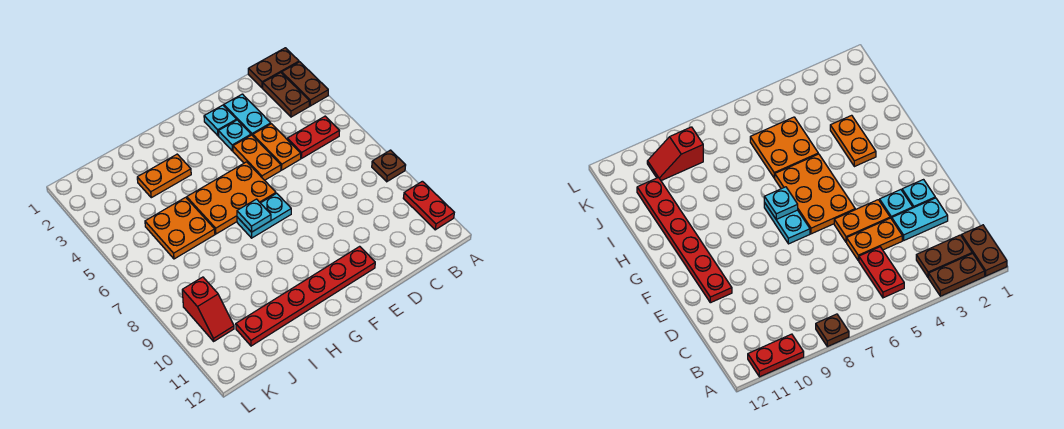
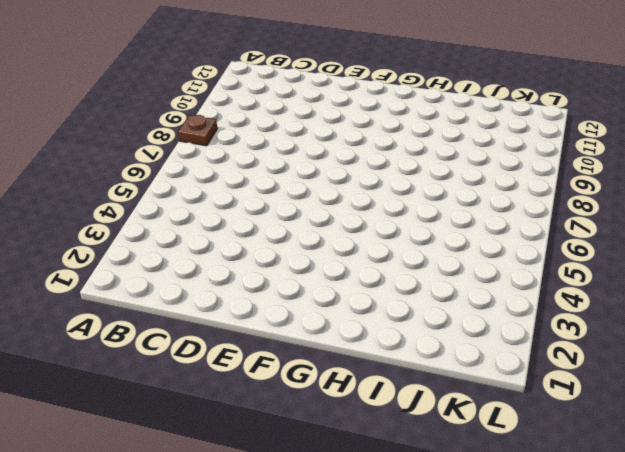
none -> brown 1x2 plate [248,48,299,88]
none -> brown 1x2 plate [282,62,328,106]
none -> red 1x2 plate [403,181,454,230]

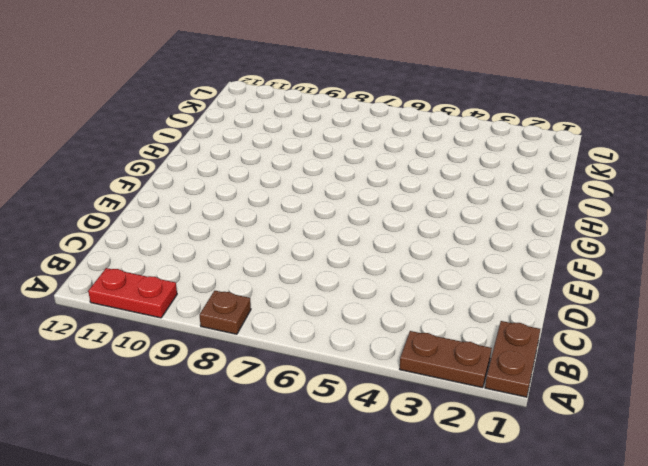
none -> brown 1x2 plate [263,73,309,117]
none -> red 1x2 plate [287,116,339,158]
none -> cyan 1x2 plate [224,94,271,136]

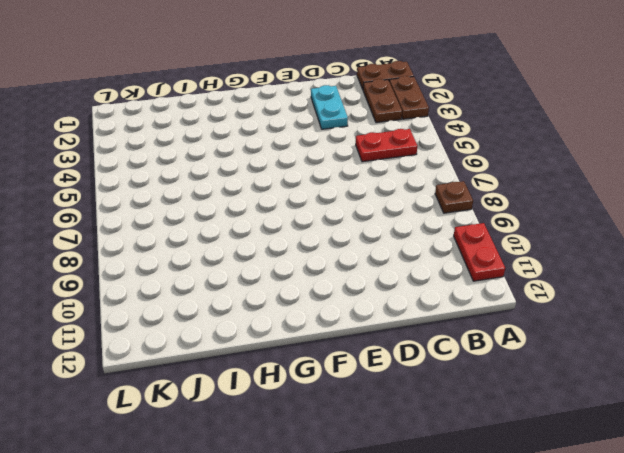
none -> orange 1x2 plate [253,124,301,170]
none -> cyan 1x1 plate [204,105,237,136]
none -> cyan 1x1 plate [218,120,251,151]

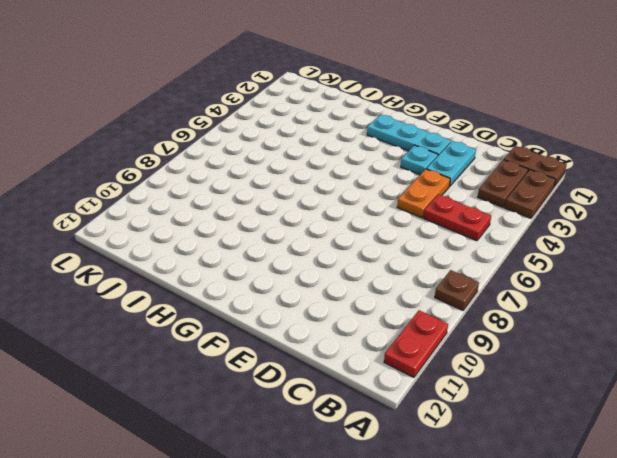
cyan 1x3 plate [367,114,451,155] -> cyan 1x1 plate [204,105,237,136]
none -> orange 1x2 plate [233,135,281,180]
none -> red 1x6 plate [236,246,375,346]
none -> orange 2x3 plate [187,162,276,234]

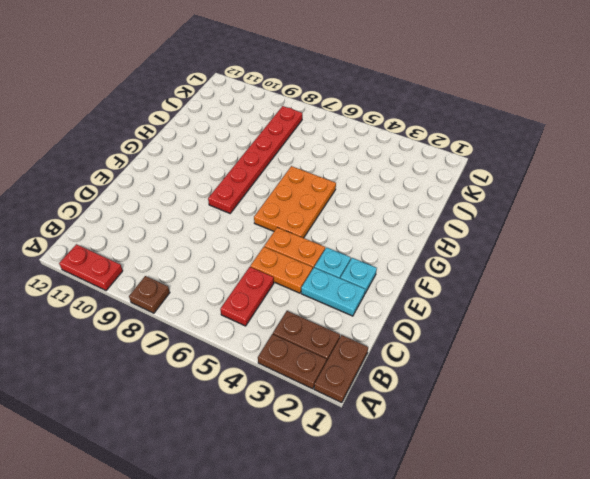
red 1x6 plate [208,106,302,213] -> red 1x6 plate moved to [236,246,375,346]
none -> cyan 1x2 plate [237,193,291,238]
none -> orange 1x2 plate [137,154,191,198]
none -> orange 2x2 plate [145,197,215,259]

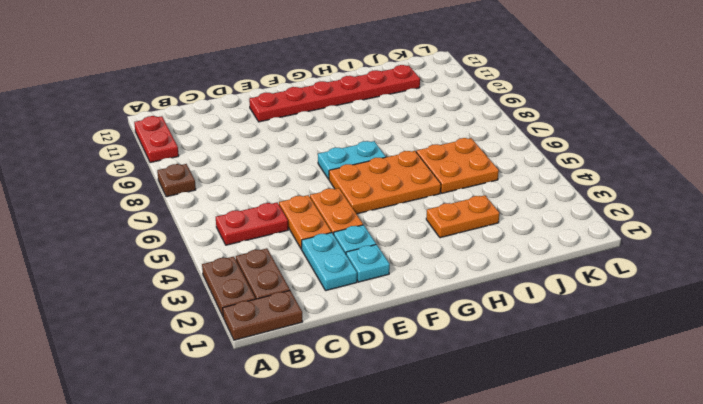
none -> red 1x2 slope [182,277,234,341]
none -> cyan 1x1 plate [237,199,271,232]

